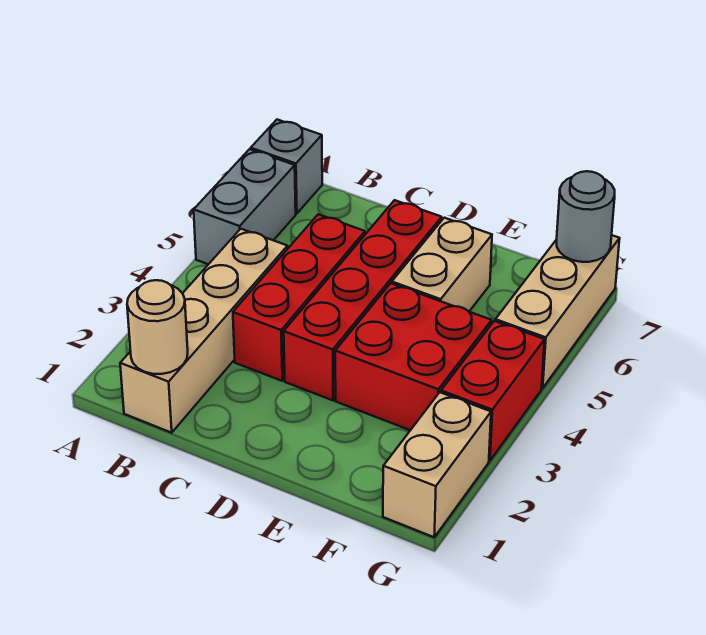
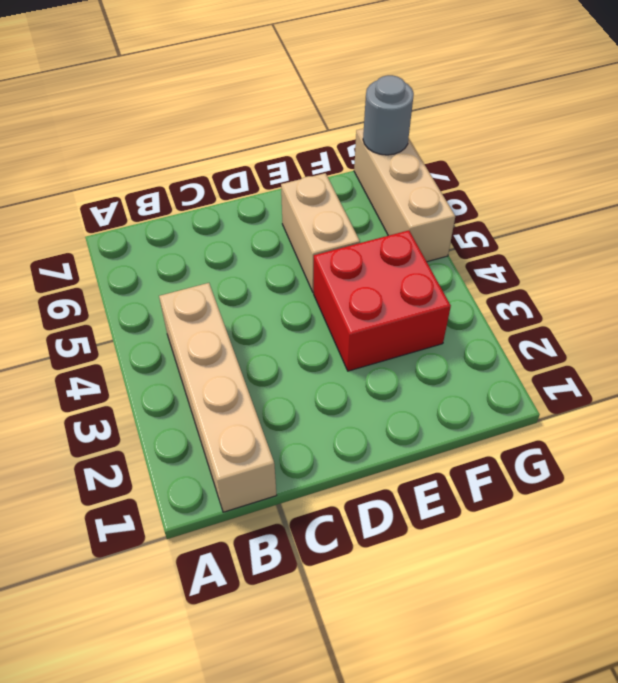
none -> grey 1x2 brick [194,149,296,264]
none -> grey 1x1 brick [251,120,322,214]
none -> red 1x3 brick [233,214,365,381]

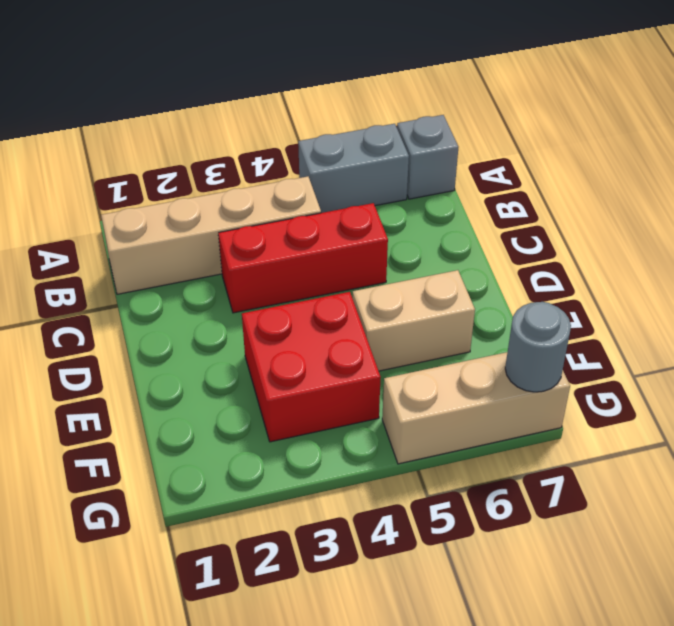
none -> red 1x4 brick [284,200,442,400]
none -> tan 1x2 brick [383,392,491,537]
none -> red 1x2 brick [441,321,545,461]

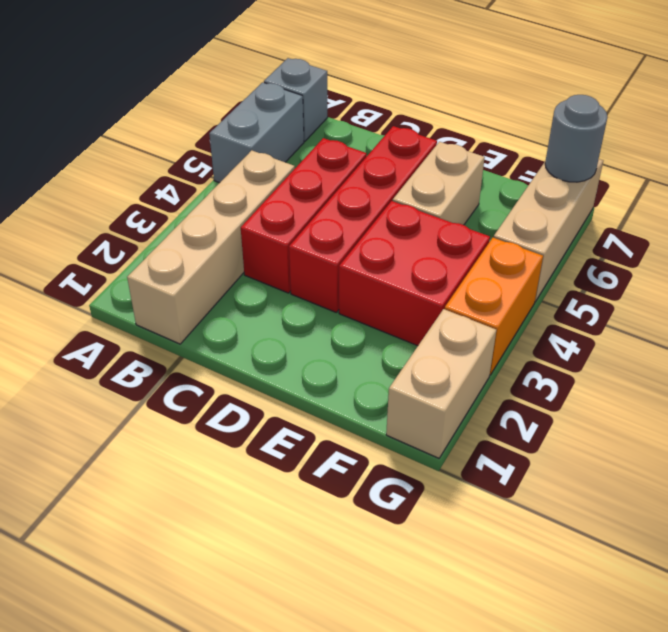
orange 1x2 brick [445,238,543,375] -> red 1x2 brick [441,321,545,461]
none -> tan 1x1 round brick [127,280,188,374]

